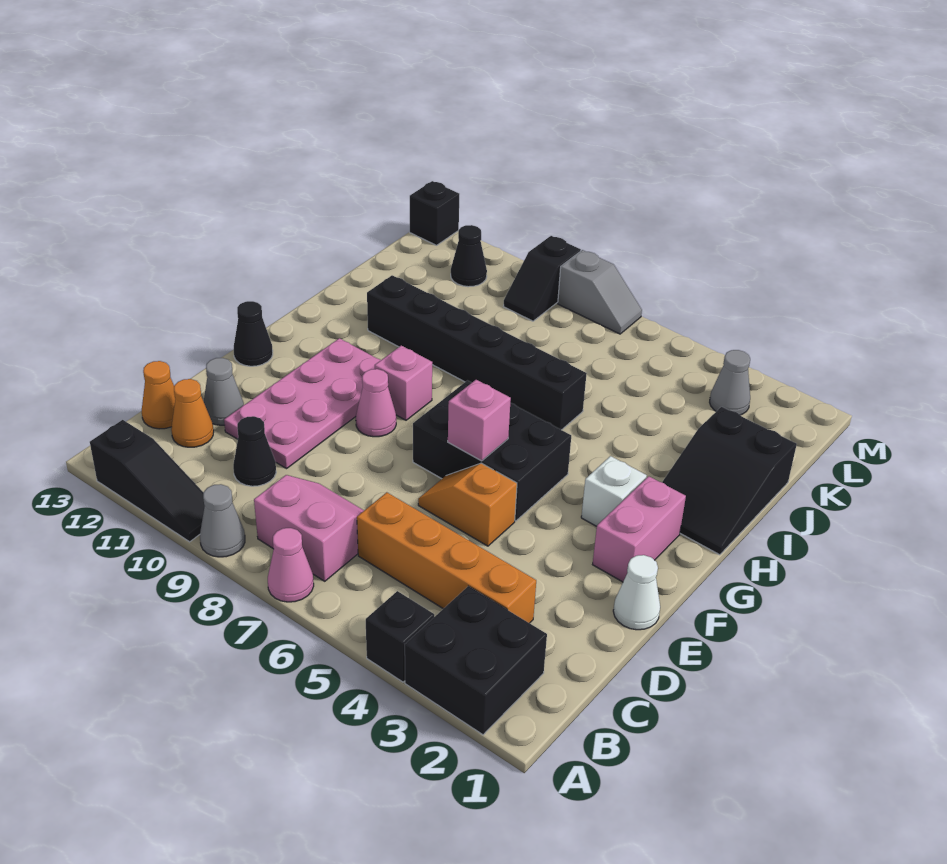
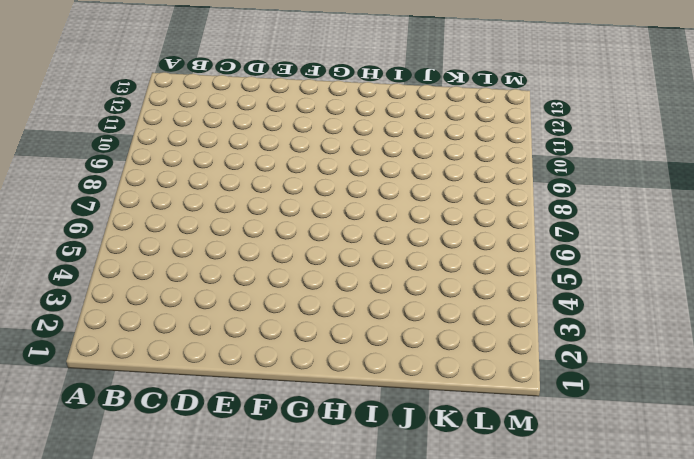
none -> black 2x2 brick [405,586,547,735]
none -> black 1x1 brick [366,591,434,682]
none -> pink 1x1 cone [268,528,314,602]

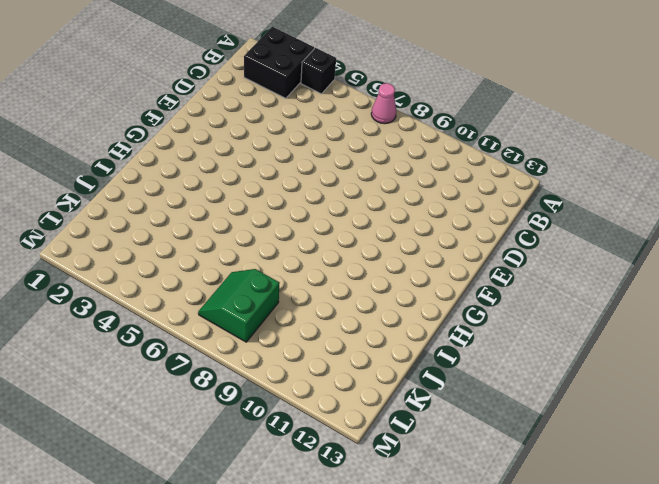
green 2x2 slope [198,269,279,342] -> none
none -> grey 1x1 cone [200,484,245,557]
none -> black 1x3 slope [90,420,205,542]
none -> pink 2x2 slope [254,475,364,581]

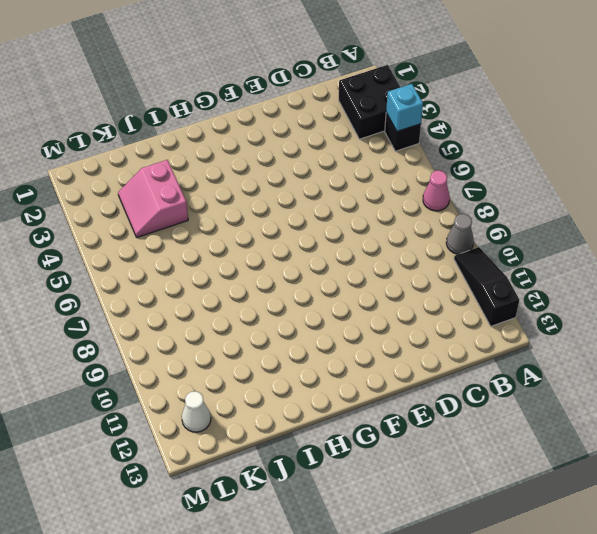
cyan 1x1 brick [386,84,423,131] -> none
pink 2x2 slope [118,160,188,237] -> pink 2x2 slope moved to [254,475,364,581]
white 1x1 cone [182,391,211,432] -> white 1x1 cone moved to [613,555,660,630]
none -> orange 1x4 brick [357,492,536,623]
none -> black 1x1 cone [233,416,276,486]
none -> orange 1x1 cone [171,379,214,447]

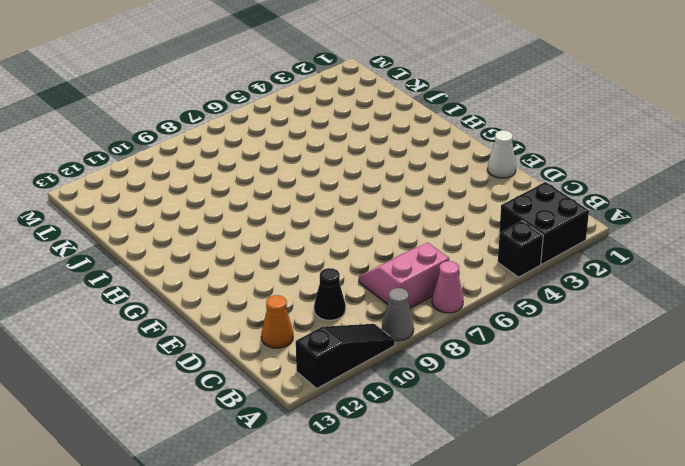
none -> orange 1x4 brick [357,492,536,623]
none -> orange 1x1 cone [142,361,175,429]
none -> pink 2x4 plate [224,338,381,469]

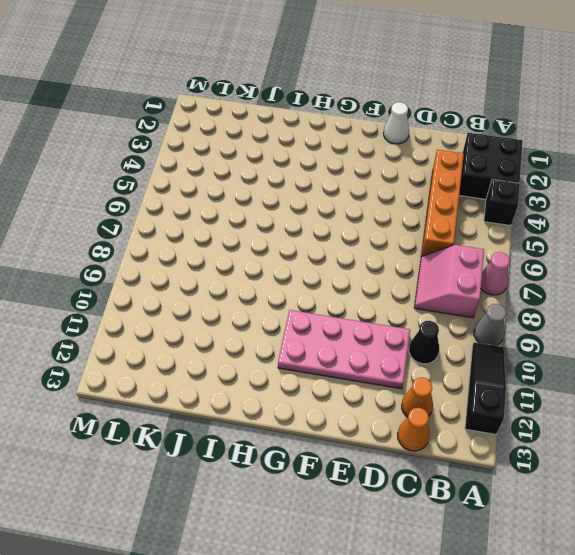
none -> grey 1x1 cone [204,358,244,425]
none -> orange 1x2 slope [418,463,517,546]
none -> pink 1x2 brick [593,476,686,582]

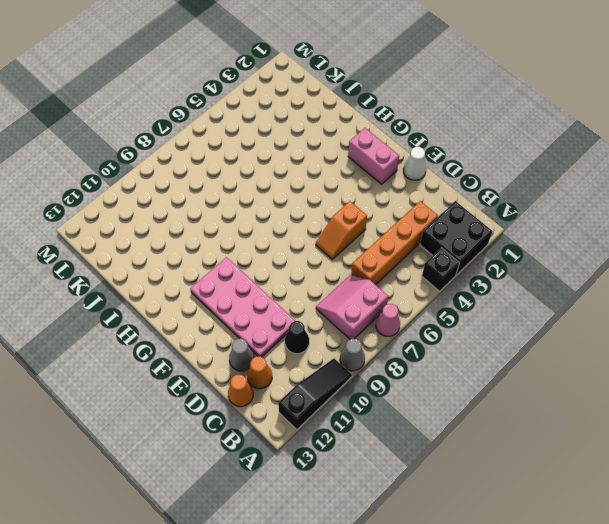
none -> black 2x3 brick [413,381,571,521]
none -> pink 1x1 cone [356,369,396,437]
none -> black 1x1 cone [234,301,273,366]

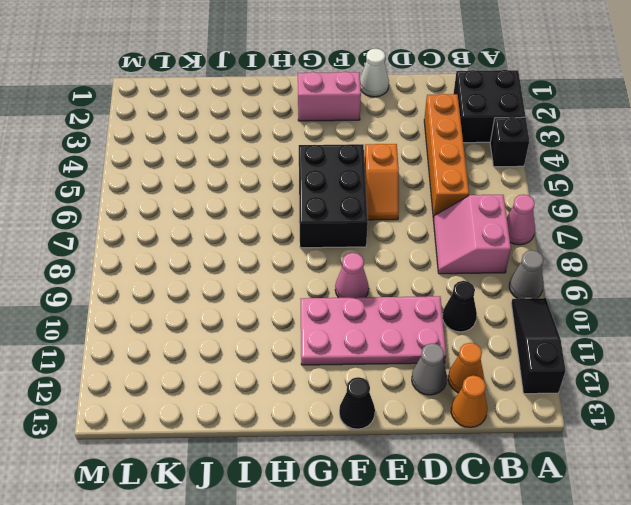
none -> white 1x1 brick [581,456,647,526]
none -> pink 1x1 brick [375,346,432,420]
none -> black 2x3 slope [662,407,797,555]

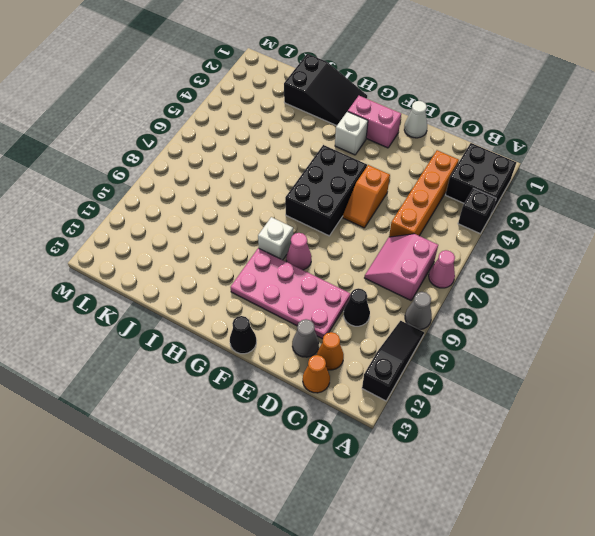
white 1x1 brick [258,217,293,260] -> pink 1x1 brick [375,346,432,420]
none -> black 1x6 brick [367,275,587,430]
none -> grey 1x1 cone [710,350,750,415]
none -> black 1x2 slope [504,236,581,321]

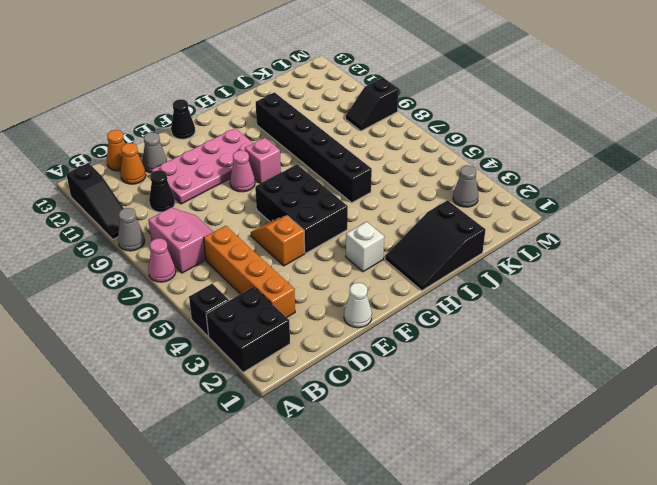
none -> pink 1x2 brick [593,476,686,582]
none -> black 1x1 cone [451,225,487,287]
none -> grey 1x2 slope [558,250,642,334]

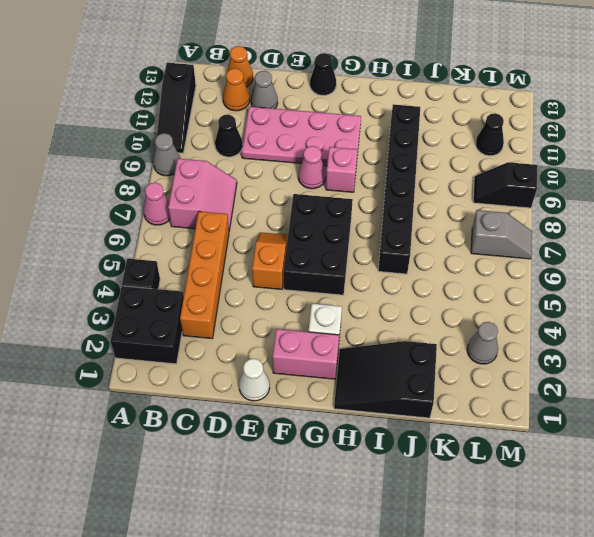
grey 1x2 slope [471,210,532,259] -> grey 1x2 slope turned to [558,250,642,334]
none -> black 1x1 brick [410,181,459,245]
none -> pink 1x1 brick [448,380,511,461]

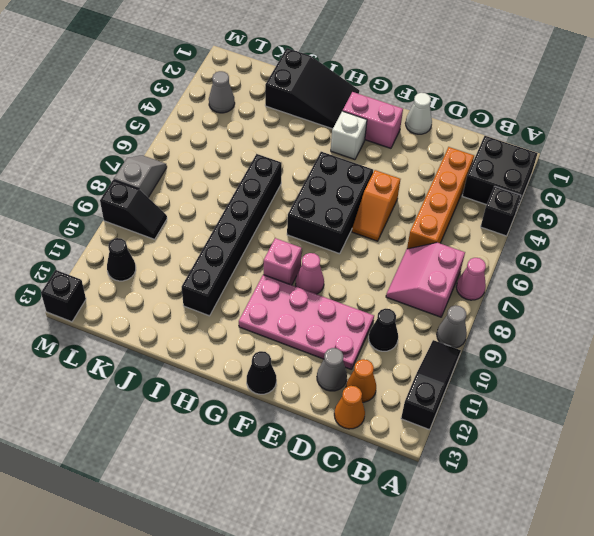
none -> pink 1x1 brick [448,380,511,461]

